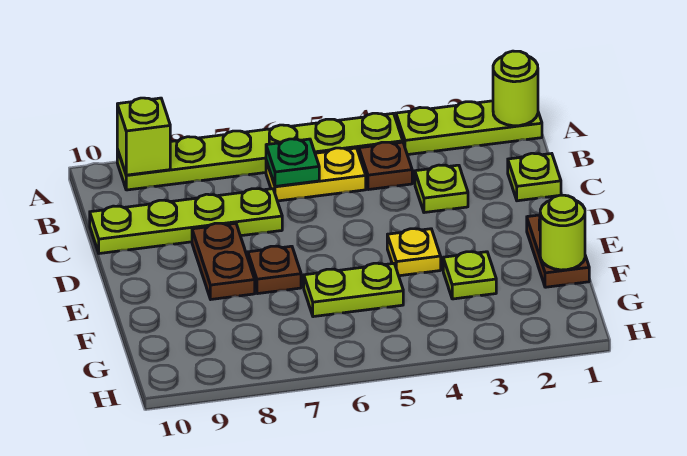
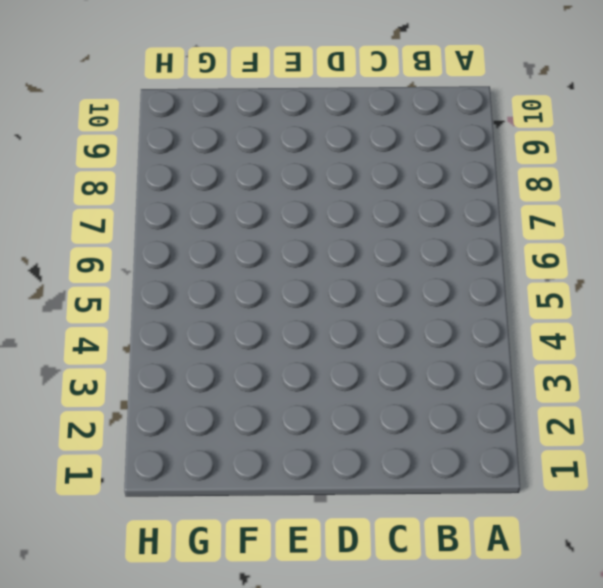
none -> lime 1x3 plate [396,101,542,155]
none -> lime 1x6 plate [117,113,403,190]
none -> brown 1x1 plate [359,142,412,190]

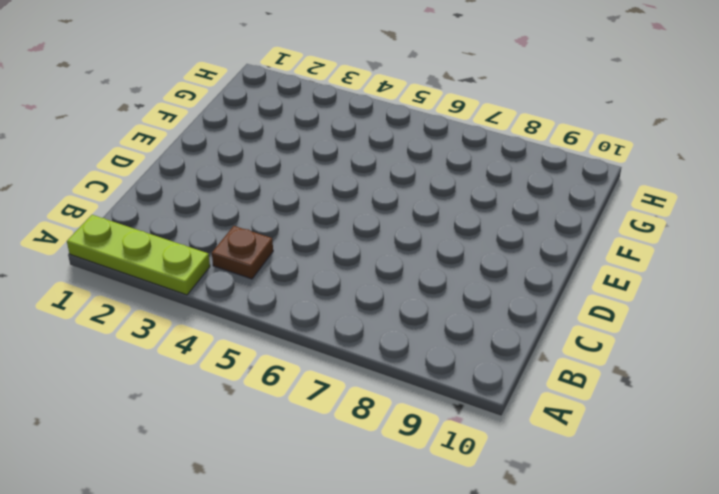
none -> lime 1x6 plate [117,113,403,190]
none -> yellow 1x2 plate [266,148,366,201]
none -> lime 1x1 plate [508,153,561,201]

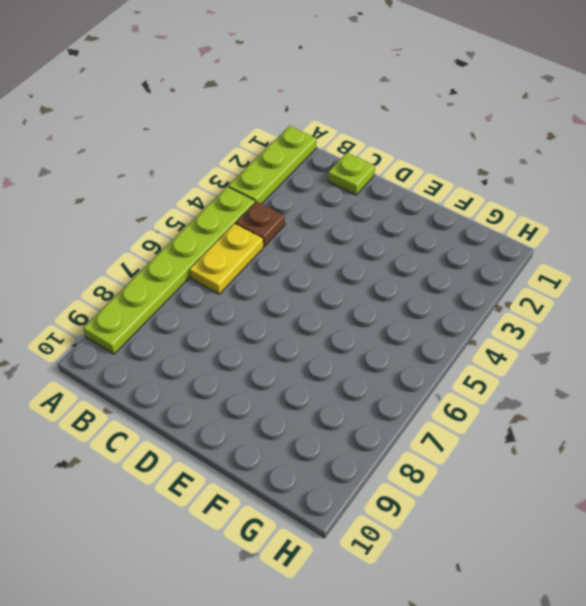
none -> lime 1x1 plate [415,165,468,213]
none -> lime 1x4 plate [90,189,282,254]
none -> brown 1x2 plate [192,223,255,299]

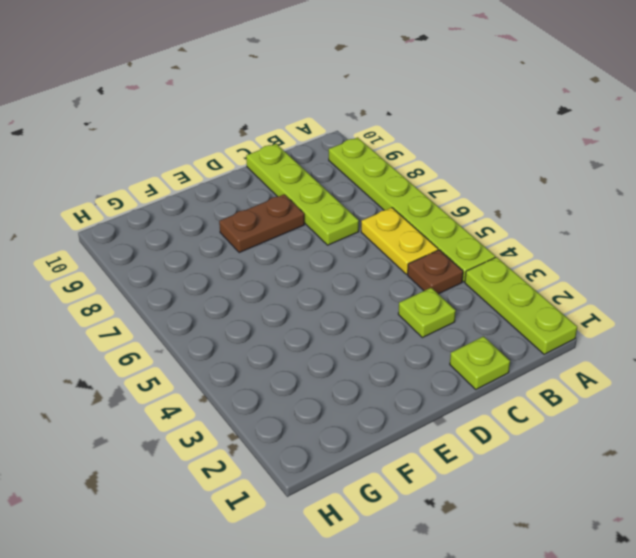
none -> brown 1x2 plate [527,215,589,287]
none -> yellow 1x1 plate [387,229,441,276]
none -> brown 1x1 plate [248,246,301,294]

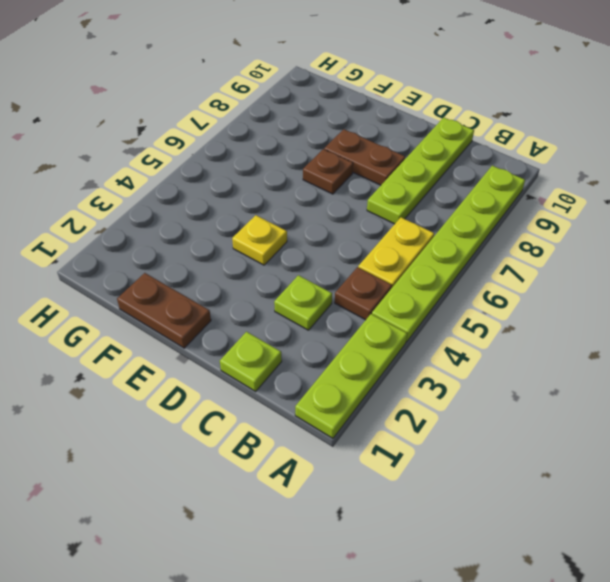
none -> lime 1x1 plate [443,252,496,299]
none -> lime 1x2 plate [304,263,403,317]
none -> lime 1x1 round brick [493,51,538,126]

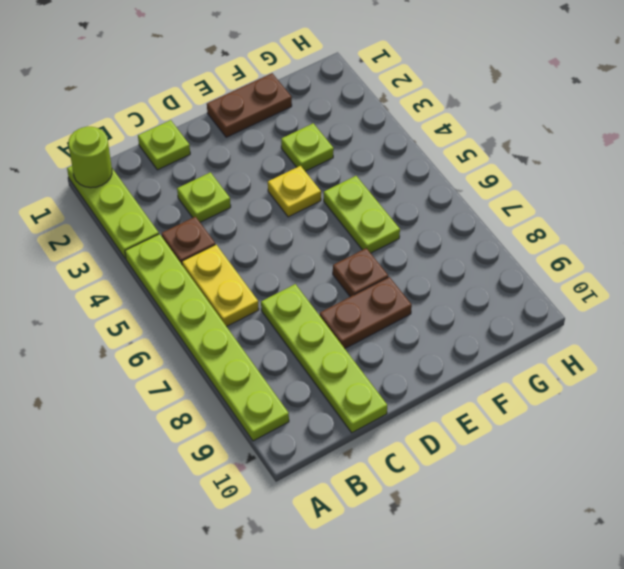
none -> lime 1x1 brick [117,98,170,175]
none -> green 1x1 plate [266,139,319,186]
none -> lime 1x1 round brick [540,195,585,270]

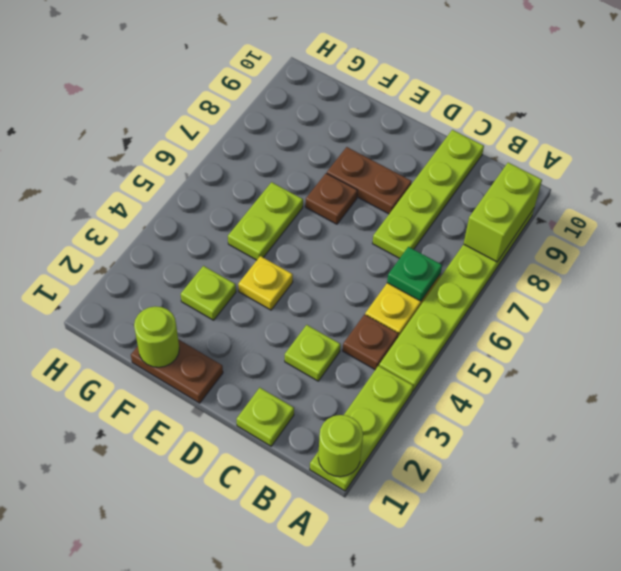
lime 1x2 brick [464,163,542,262] -> lime 1x1 brick [117,98,170,175]

